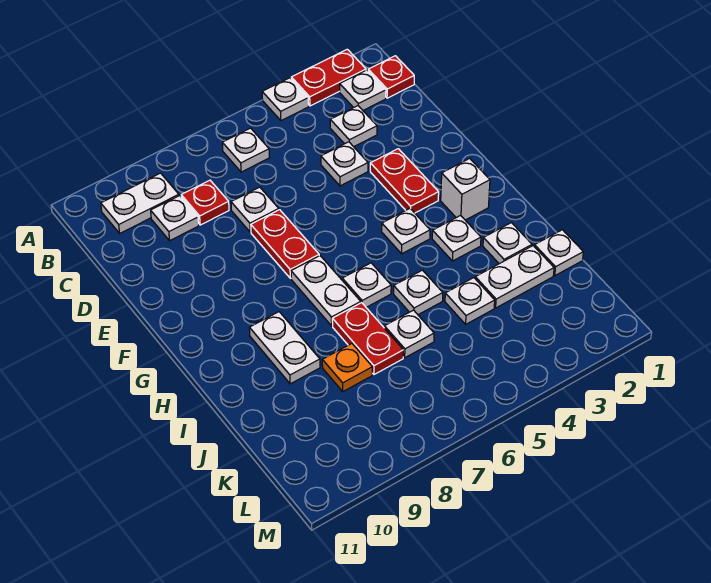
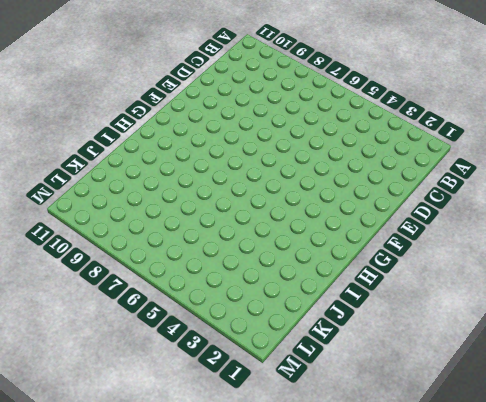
none -> red 1x2 plate [291,49,366,106]
none -> white 1x1 plate [262,78,309,121]
none -> red 1x1 plate [368,56,414,98]

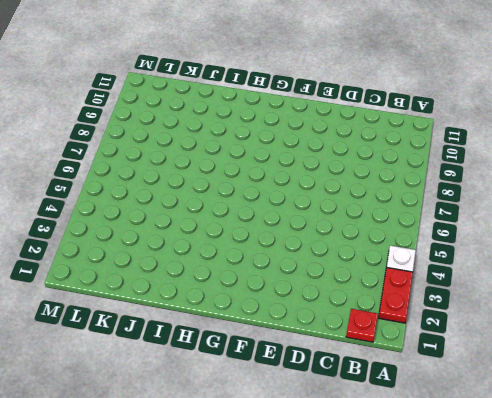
none -> white 1x1 plate [340,70,386,110]
none -> white 1x1 plate [222,128,269,172]
none -> white 1x2 plate [101,173,179,233]

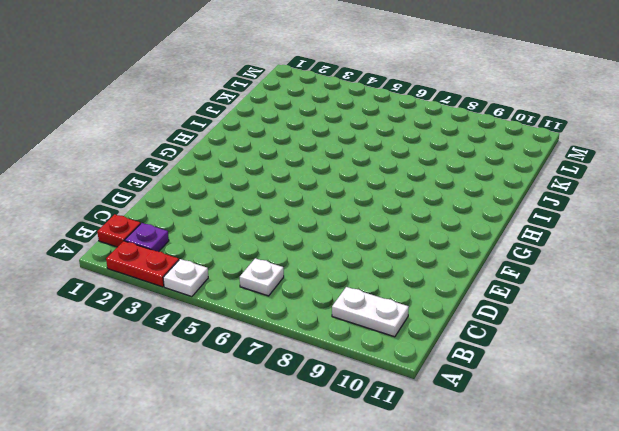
purple 1x1 plate [125,223,169,252] -> white 1x1 plate [340,70,386,110]
none -> white 1x1 plate [330,106,377,147]
none -> red 1x1 plate [181,180,229,225]
none -> white 1x1 plate [151,196,199,240]

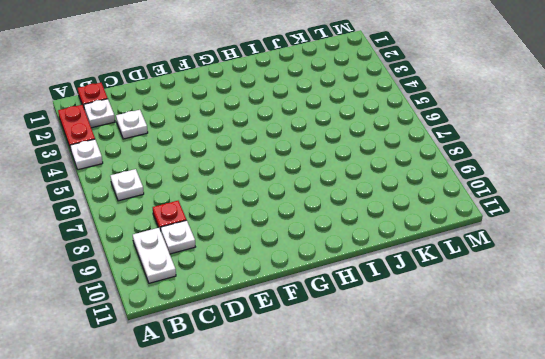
none -> white 1x1 plate [321,142,368,186]
none -> white 1x1 plate [231,187,279,232]
none -> red 1x2 plate [370,149,439,213]

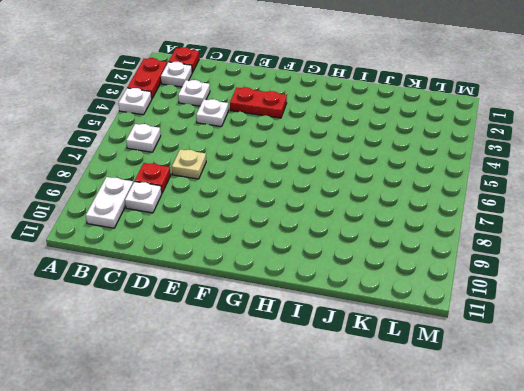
tan 1x1 plate [172,149,206,179] -> white 1x1 plate [231,187,279,232]
none -> red 1x2 plate [251,210,319,278]
none -> white 1x1 brick [441,158,490,220]
none -> white 1x1 plate [382,209,430,254]

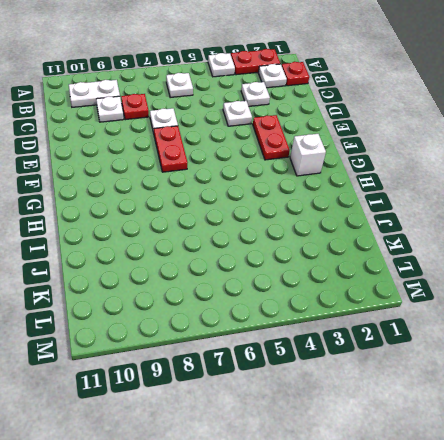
none -> white 1x1 plate [382,209,430,254]
none -> white 1x2 plate [291,256,361,326]
none -> white 1x1 plate [432,215,481,261]

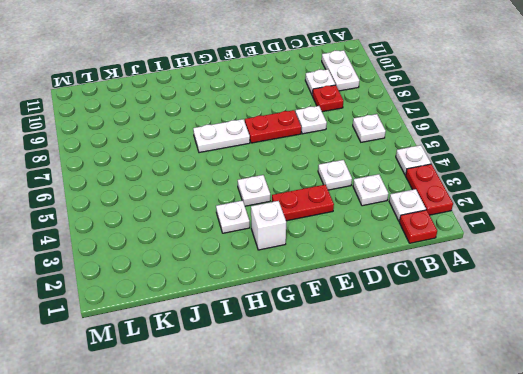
none -> white 1x1 plate [342,263,391,307]
none -> white 1x2 plate [250,312,320,384]
none -> white 1x1 plate [483,223,532,264]

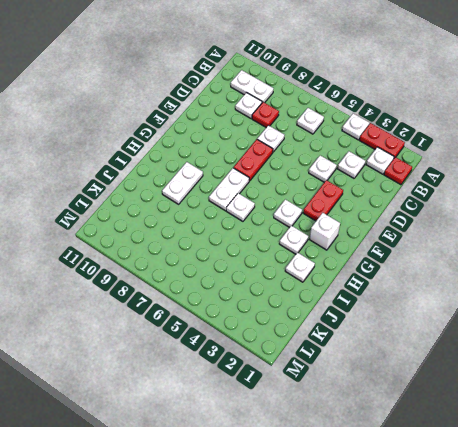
none -> white 1x1 plate [394,270,443,315]
none -> red 1x2 plate [332,303,403,374]
none -> white 1x1 plate [534,230,583,276]

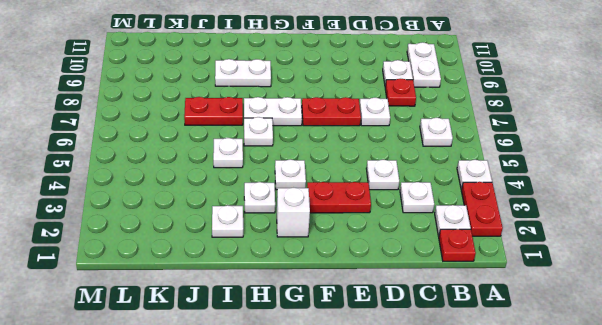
none -> white 1x1 plate [534,230,583,276]
none -> white 1x2 plate [475,246,554,308]
none -> white 1x1 plate [445,278,495,324]

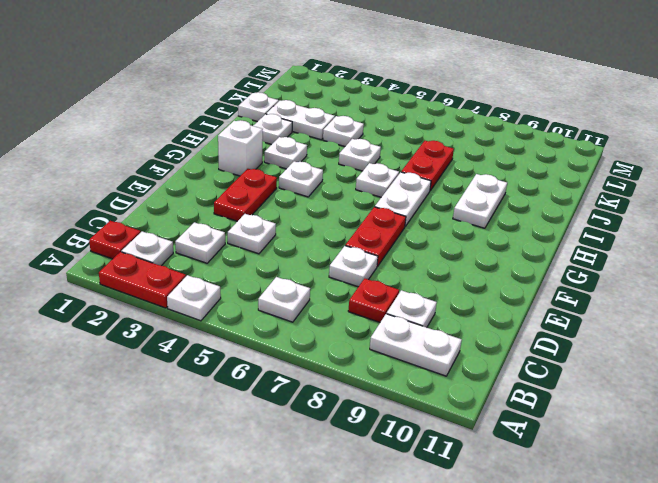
none -> white 1x1 plate [384,310,434,358]
none -> orange 1x1 plate [322,344,372,391]

